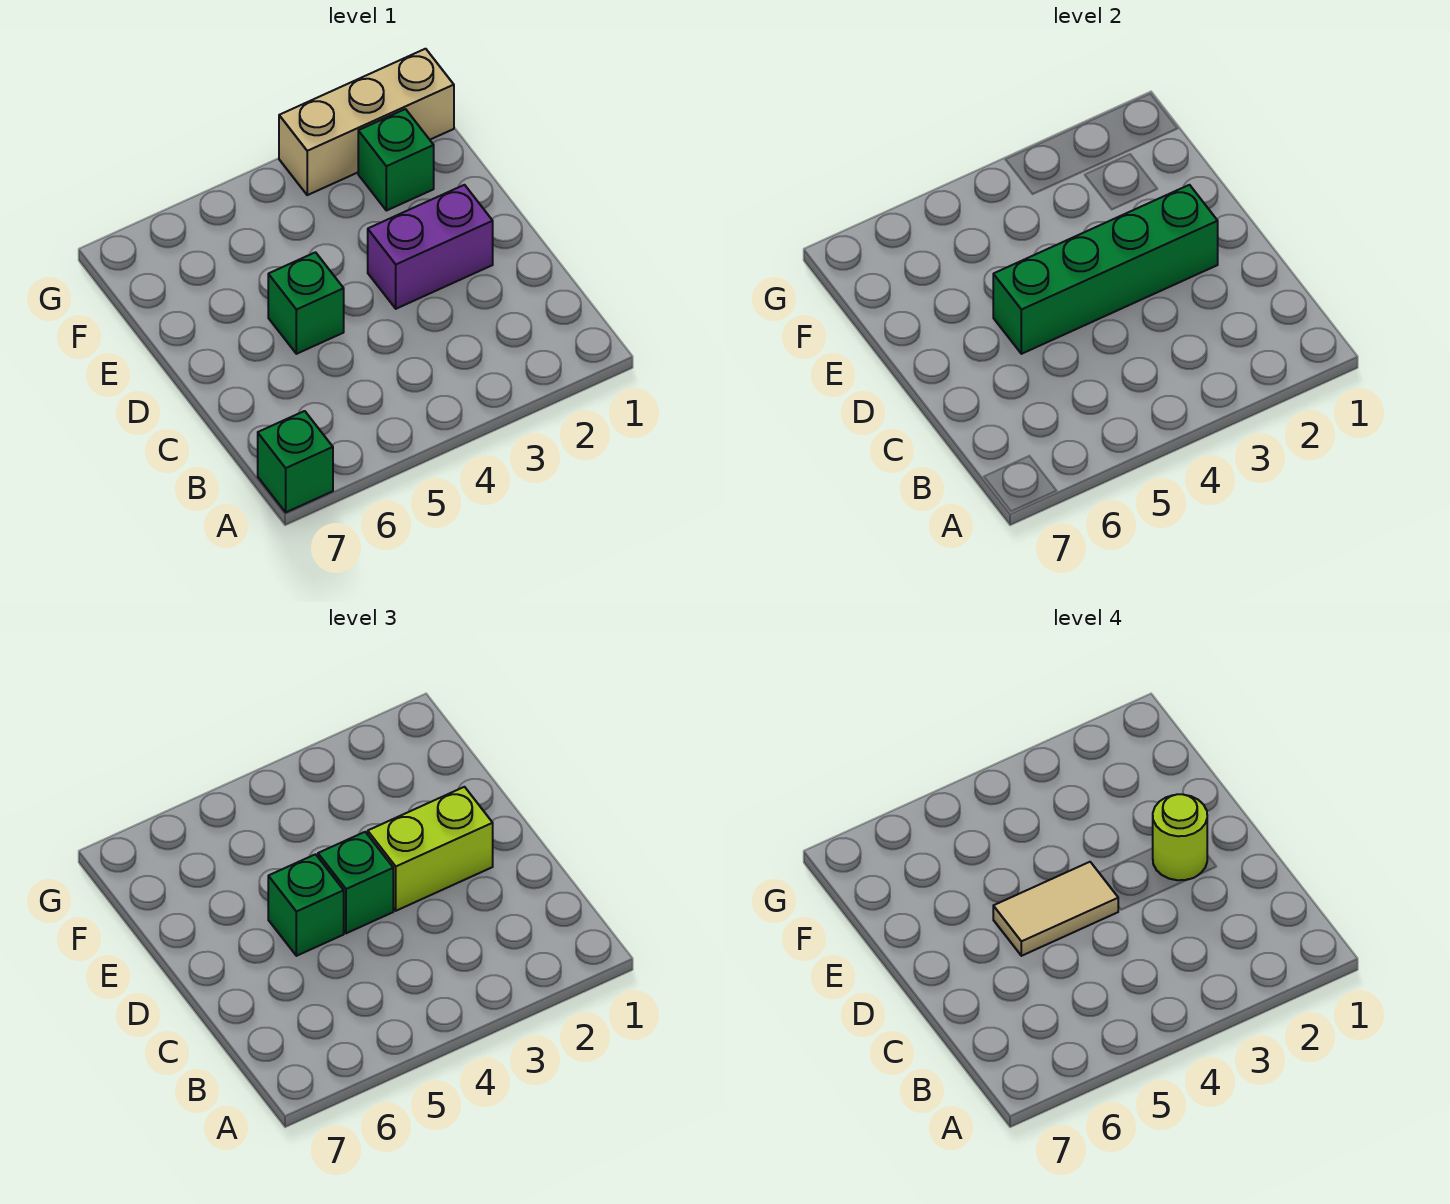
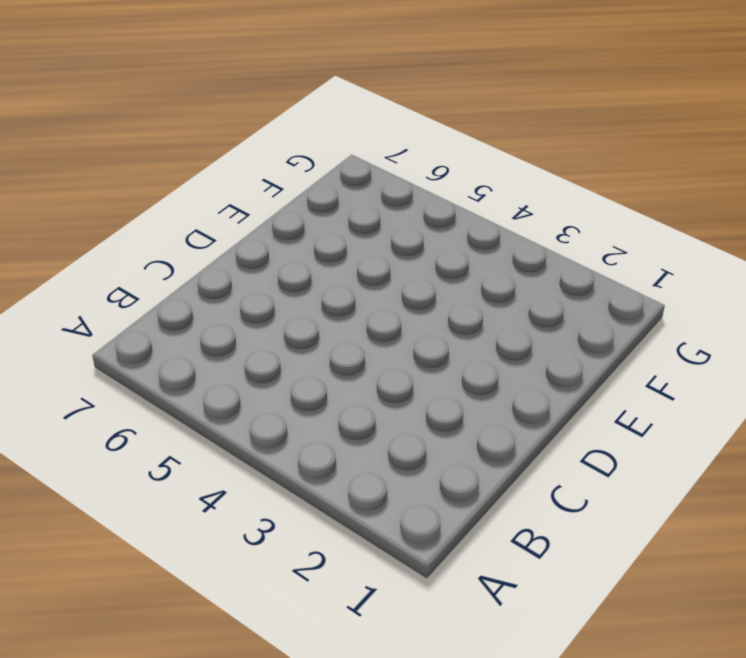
none -> green 1x1 brick [258,411,333,512]
none -> purple 1x2 brick [368,185,493,309]

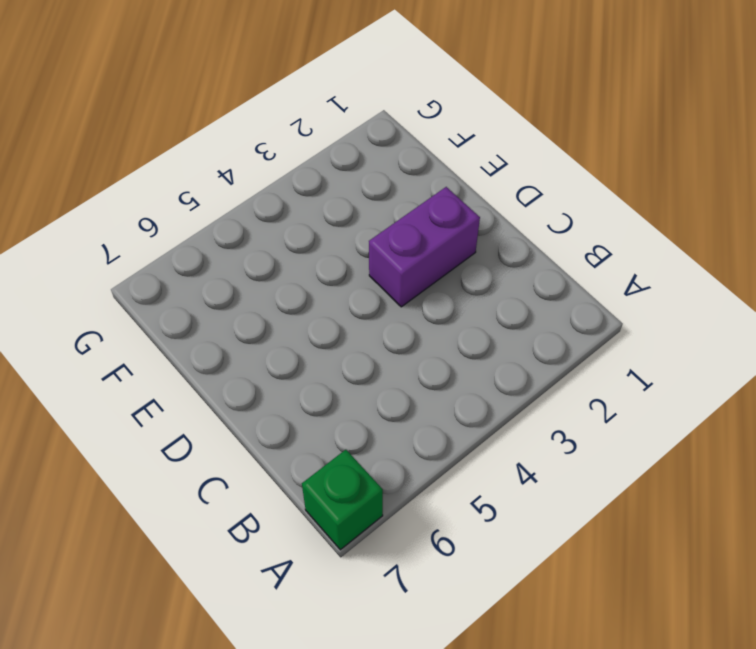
none -> green 1x1 brick [268,252,344,354]
none -> green 1x1 brick [358,109,434,211]

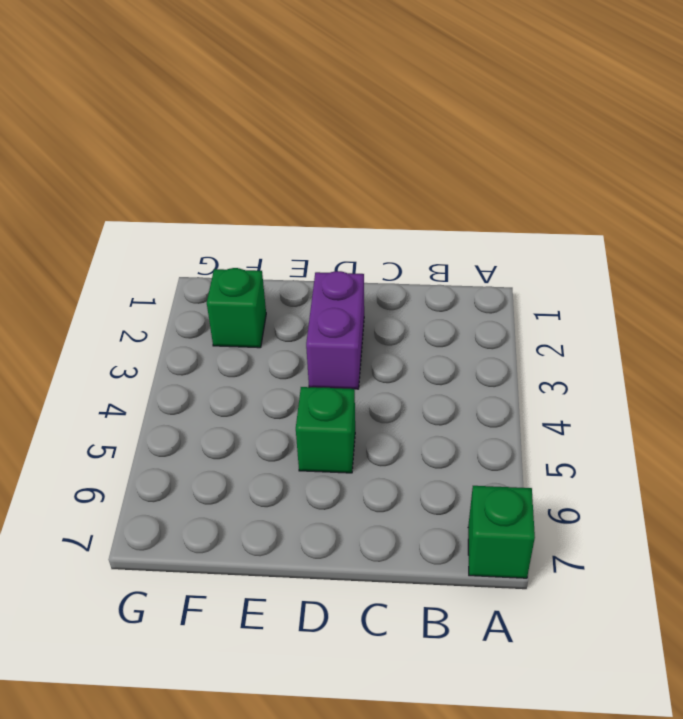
none -> tan 1x3 brick [279,49,454,195]
none -> green 1x4 brick [993,185,1218,354]

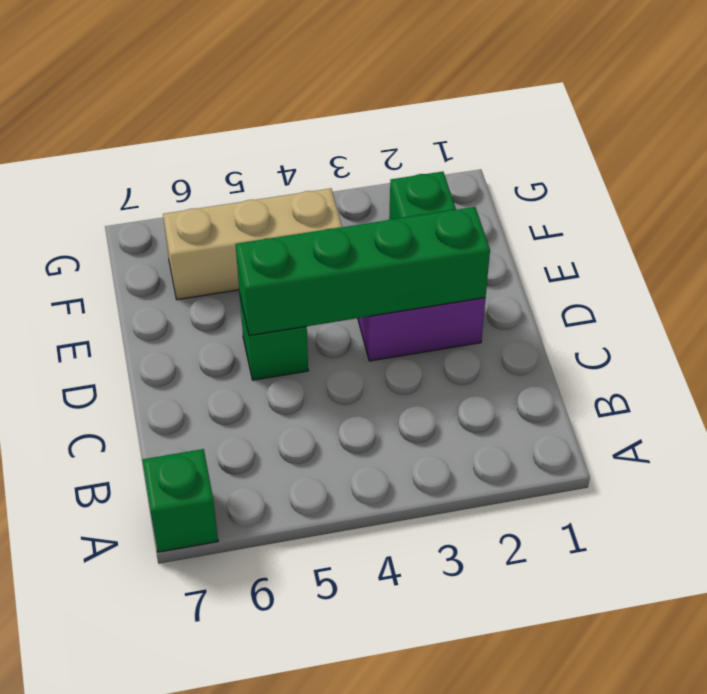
tan 1x3 brick [163,188,342,300] -> tan 1x3 brick moved to [279,49,454,195]
none -> lime 1x2 brick [368,787,493,911]
none -> green 1x1 brick [318,832,393,933]

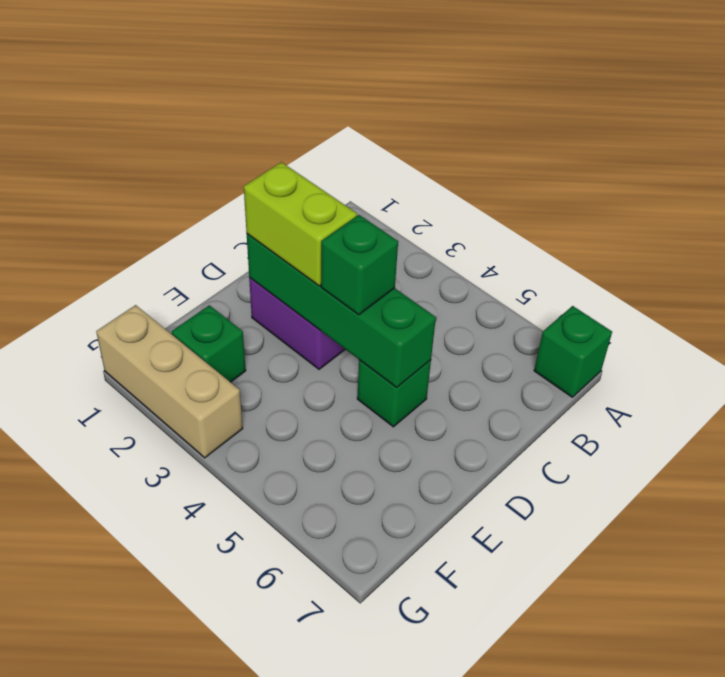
none -> green 1x1 brick [268,854,344,956]
none -> lime 1x1 round brick [1153,794,1207,880]

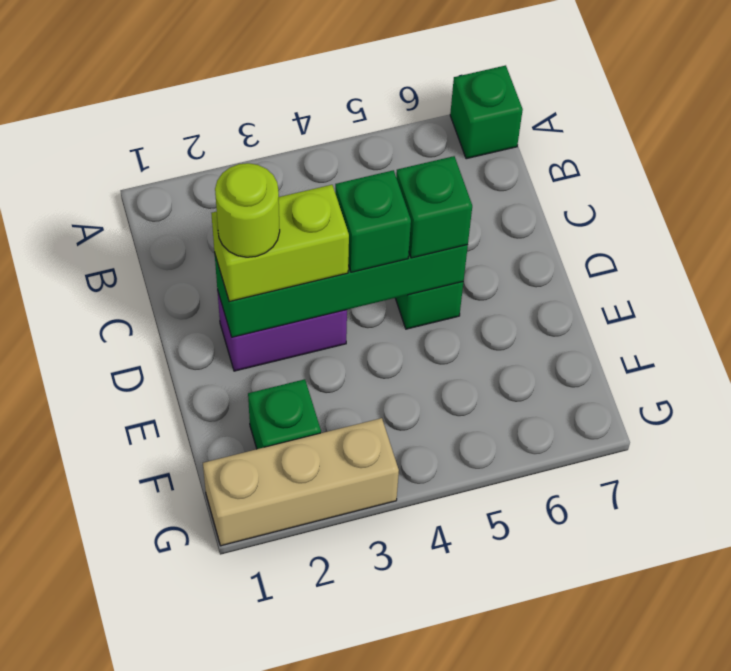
none -> tan 1x2 tile [993,862,1118,956]

